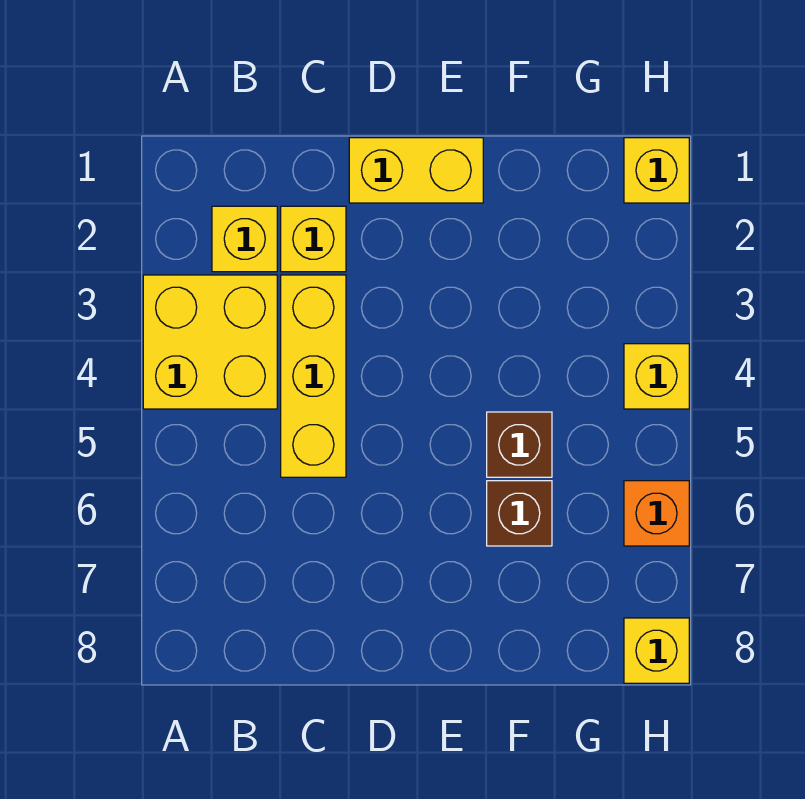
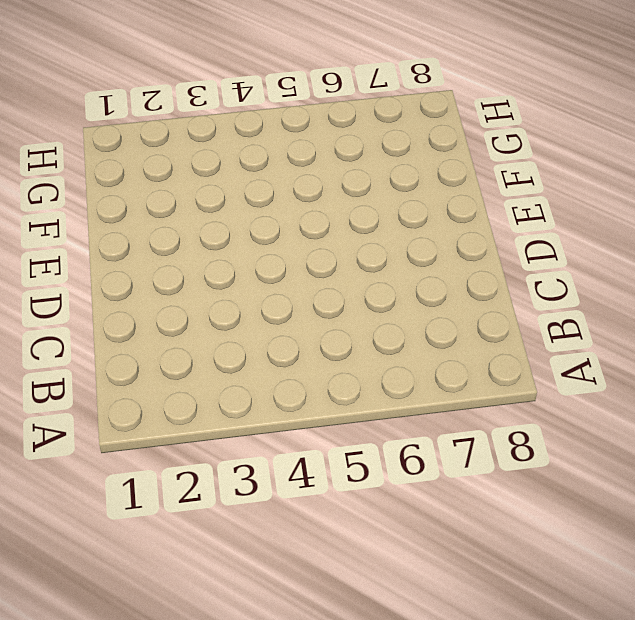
none -> yellow 2x2 brick [143,275,277,409]
none -> yellow 1x1 brick [212,206,277,272]

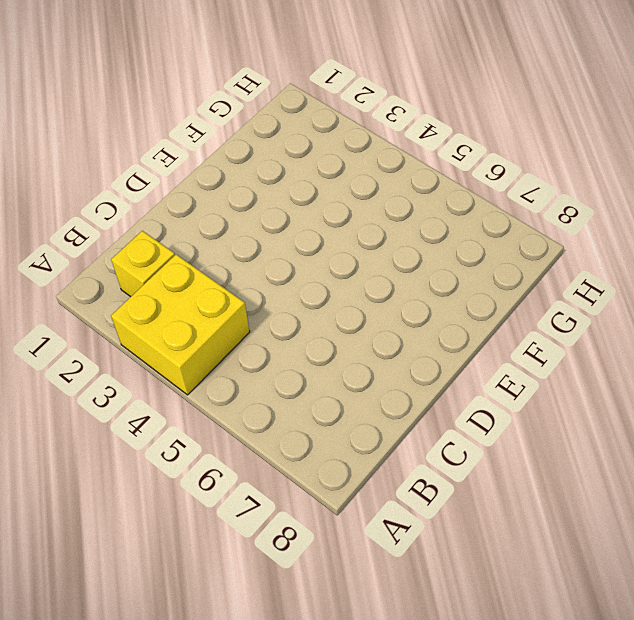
none -> yellow 1x1 brick [281,206,346,272]
none -> yellow 1x3 brick [281,275,346,477]

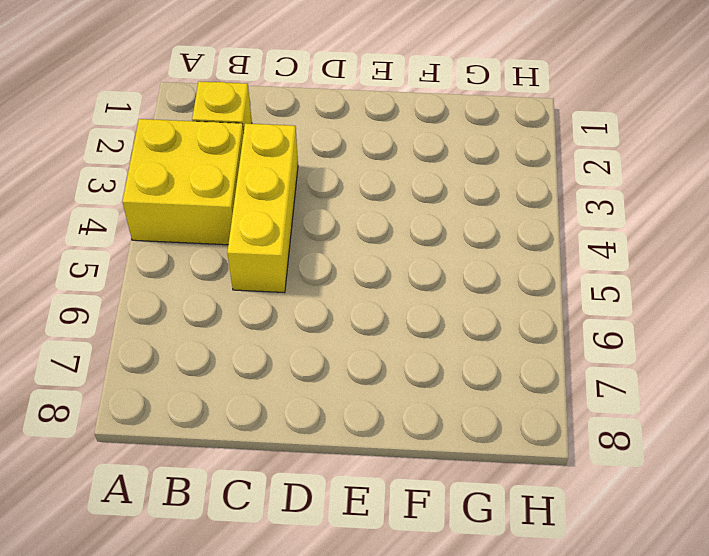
none -> yellow 1x1 brick [281,206,346,272]
none -> yellow 1x2 brick [349,138,483,203]

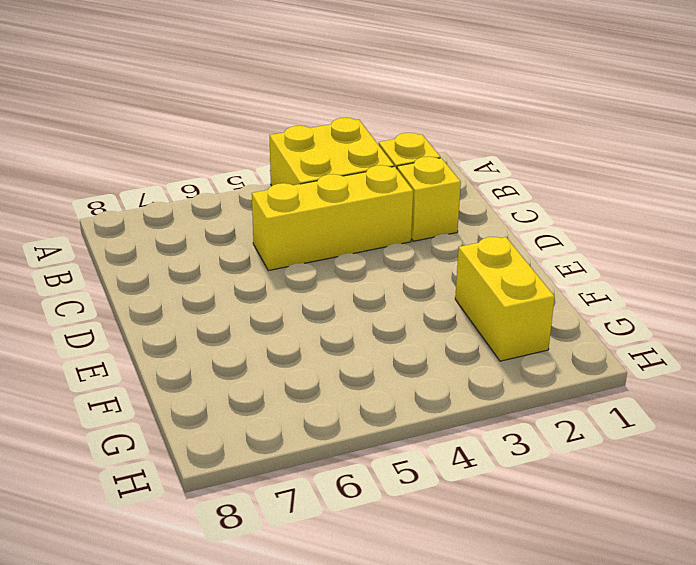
yellow 1x2 brick [455,237,555,361] -> yellow 1x2 brick moved to [349,138,483,203]
none -> brown 1x1 brick [487,412,552,477]
none -> brown 1x1 brick [487,481,552,546]

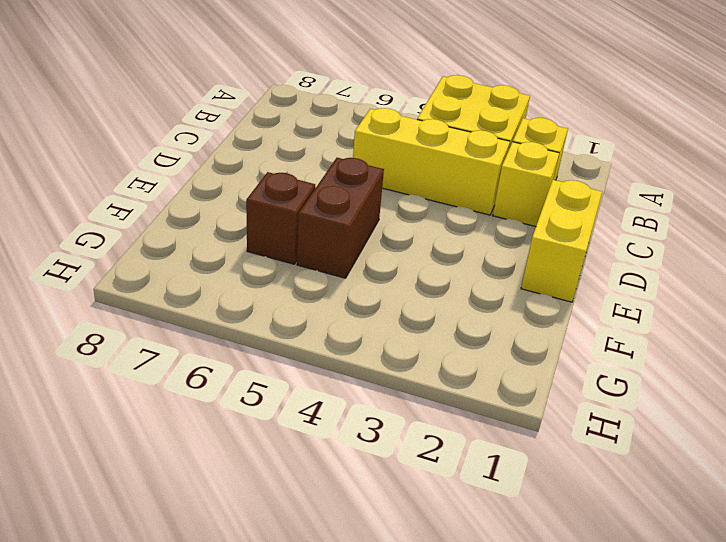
brown 1x2 brick [297,158,384,278] -> brown 1x1 brick [487,412,552,477]
none -> yellow 1x1 brick [624,138,689,203]
none -> yellow 1x1 brick [624,344,689,409]

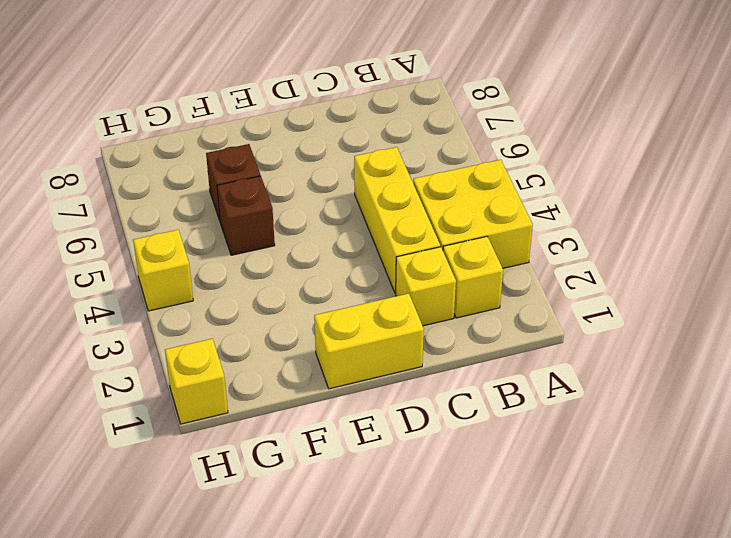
none -> orange 1x1 brick [624,481,689,546]
none -> yellow 1x1 brick [624,618,689,683]

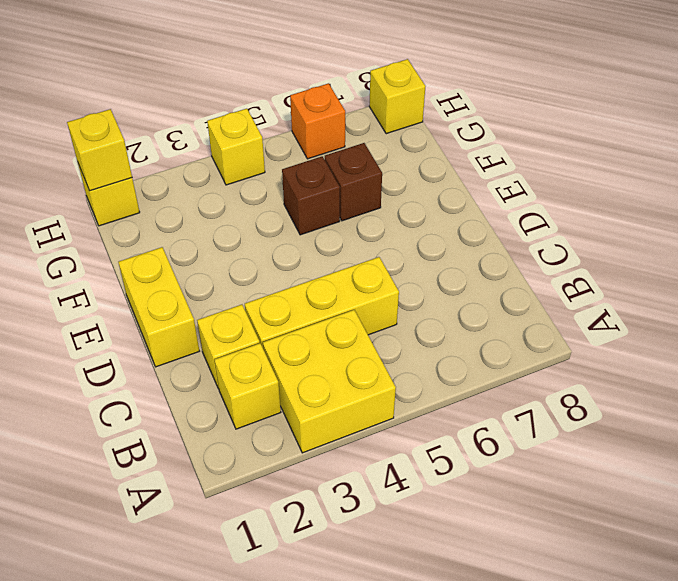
yellow 1x1 brick [67,109,132,191] -> none

